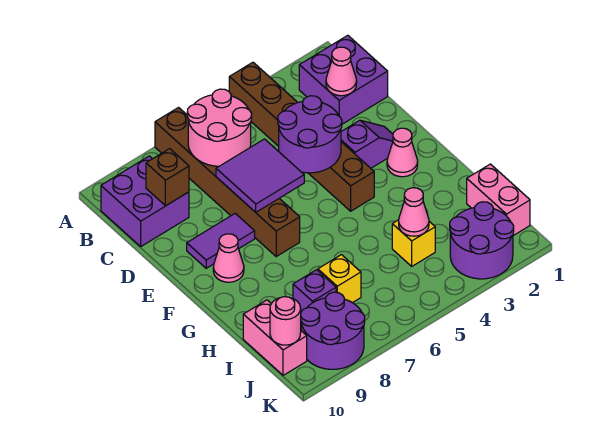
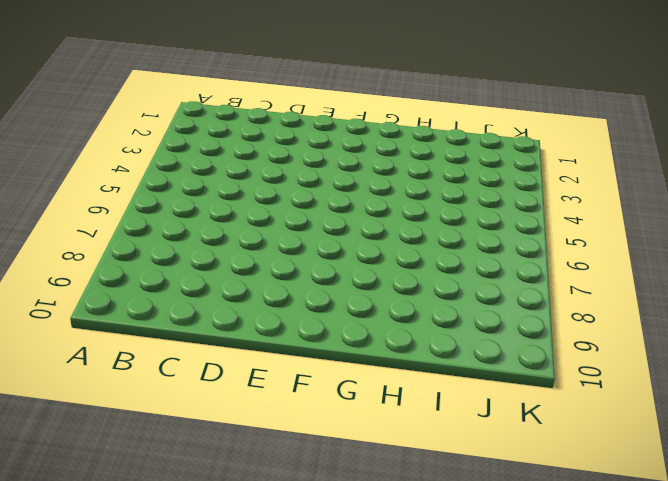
none -> brown 1x6 brick [229,62,374,211]
none -> brown 1x6 brick [155,108,300,256]
none -> purple 2x2 brick [299,35,388,124]

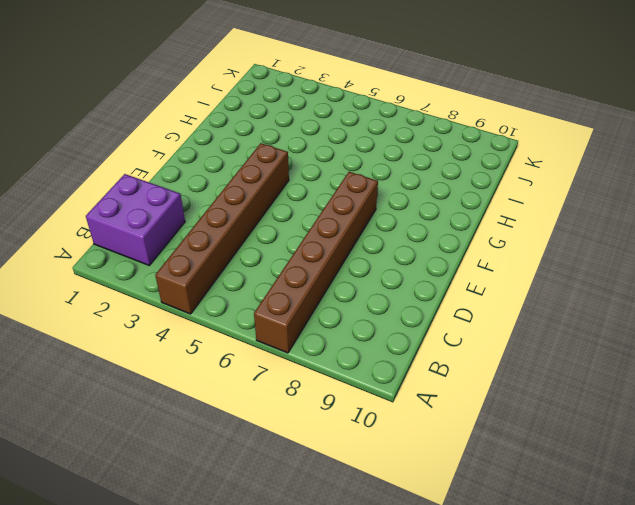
none -> purple 2x2 brick [101,156,189,246]
none -> purple 1x2 slope [341,120,393,168]
none -> purple 1x2 tile [187,214,255,268]

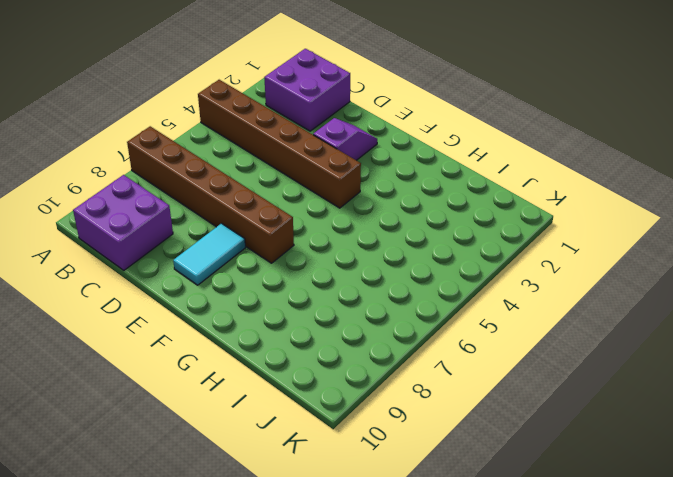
cyan 1x2 tile [173,223,245,285] -> purple 1x2 tile [187,214,255,268]
none -> pink 1x1 cone [387,128,418,177]
none -> pink 1x1 cone [213,234,244,282]
none -> pink 1x2 brick [467,164,530,236]

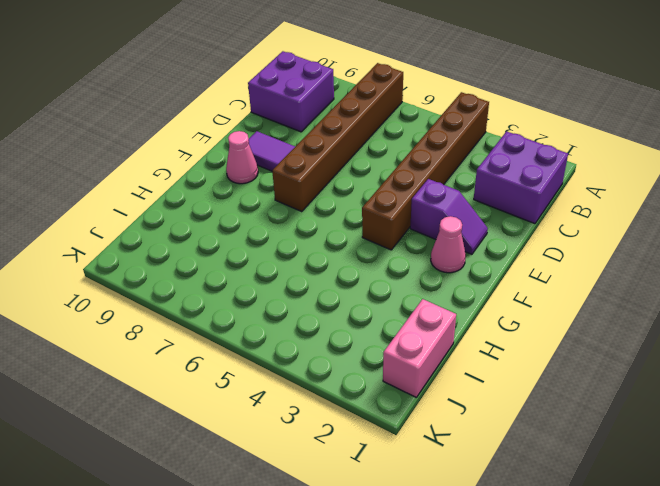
none -> yellow 1x1 brick [392,220,435,266]
none -> yellow 1x1 brick [318,255,361,303]
none -> purple 1x1 brick [293,270,336,312]

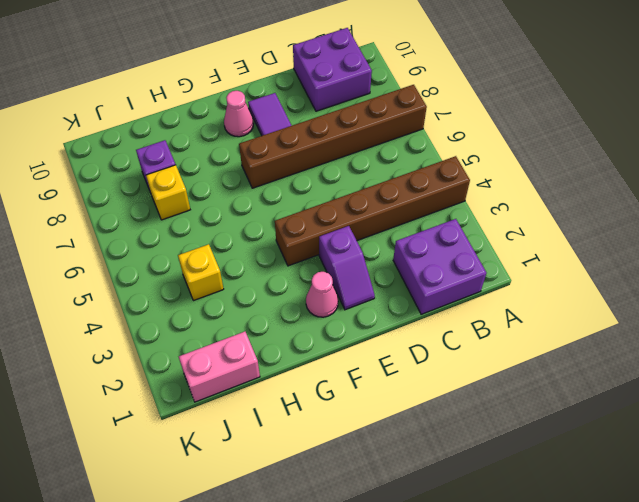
none -> pink 1x2 brick [243,300,307,375]
none -> purple 2x2 round brick [450,202,514,279]
none -> purple 2x2 round brick [301,292,365,369]

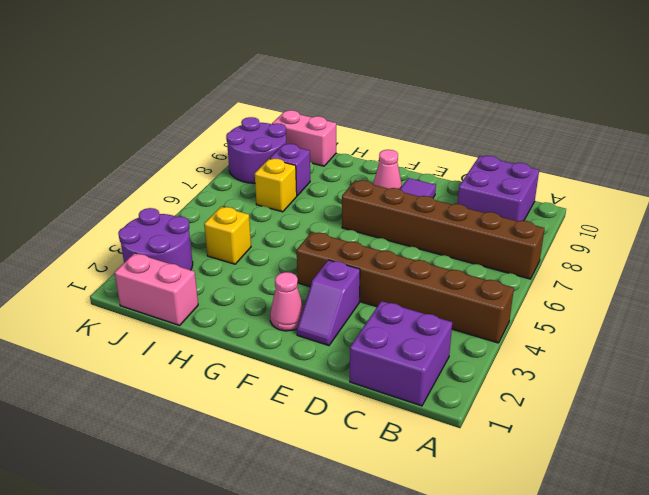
none -> pink 2x2 round brick [187,89,252,166]
none -> pink 1x1 cone [326,47,357,96]
none -> brown 1x1 brick [146,149,189,206]

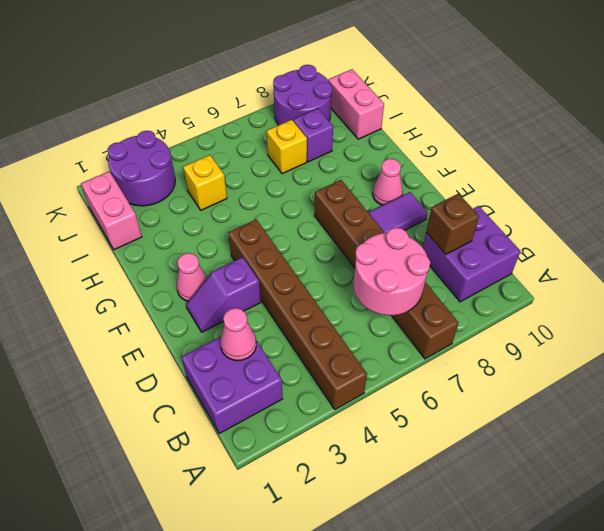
none -> purple 2x2 round brick [278,96,342,173]
none -> purple 2x2 tile [216,139,304,212]
none -> pink 1x1 cone [399,188,429,236]

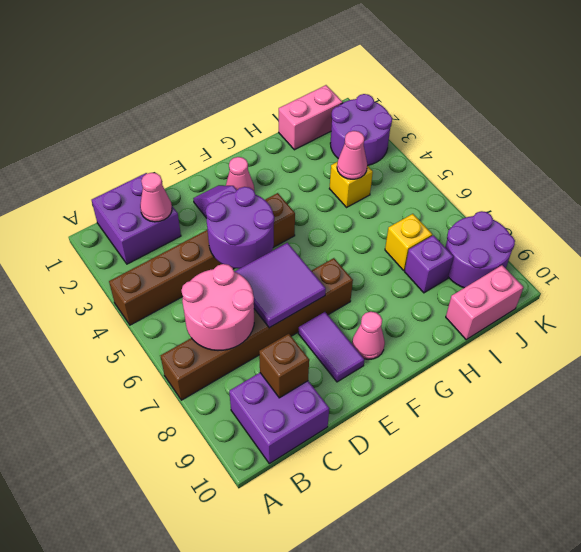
none -> pink 1x1 round brick [270,297,301,345]

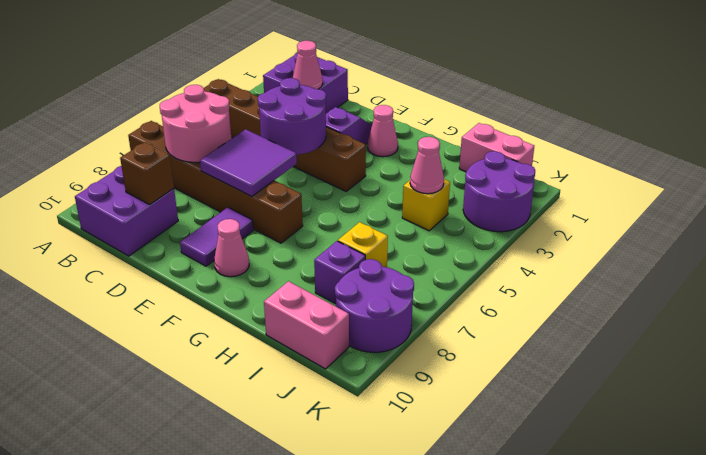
none -> pink 1x1 round brick [270,297,301,345]

